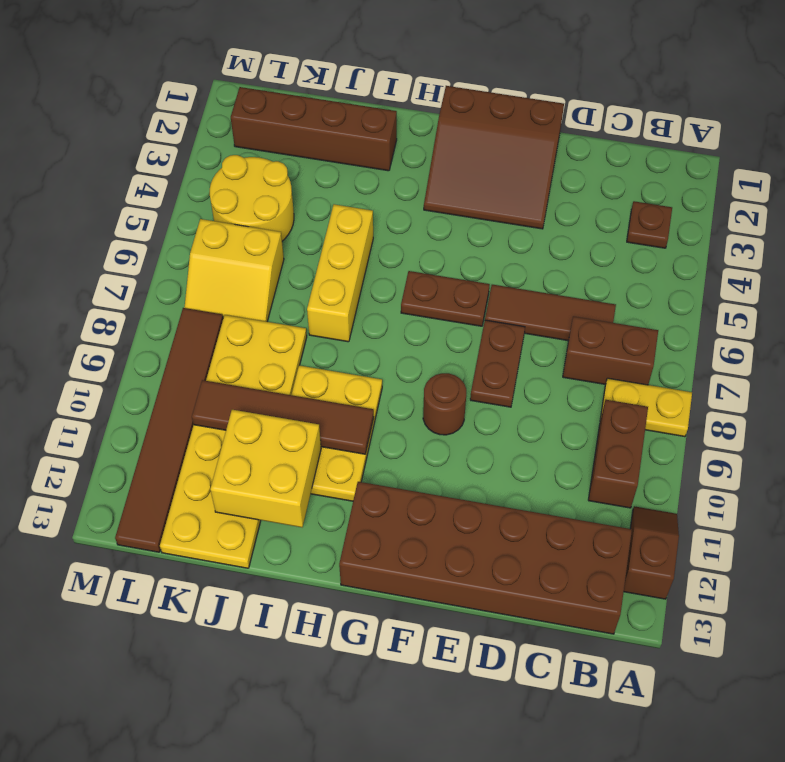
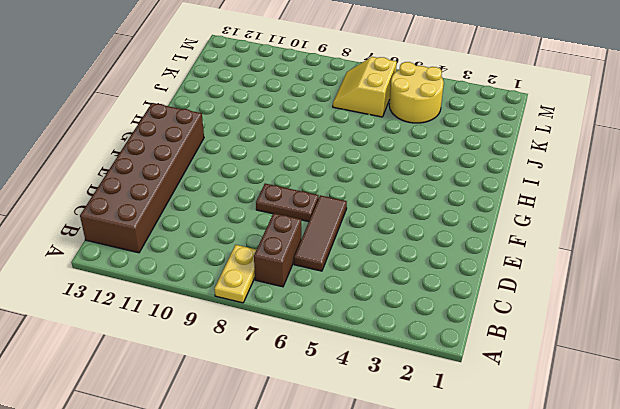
none -> brown 1x2 slope [624,506,679,599]
none -> brown 1x1 plate [627,201,672,248]
none -> brown 1x2 brick [588,400,648,508]

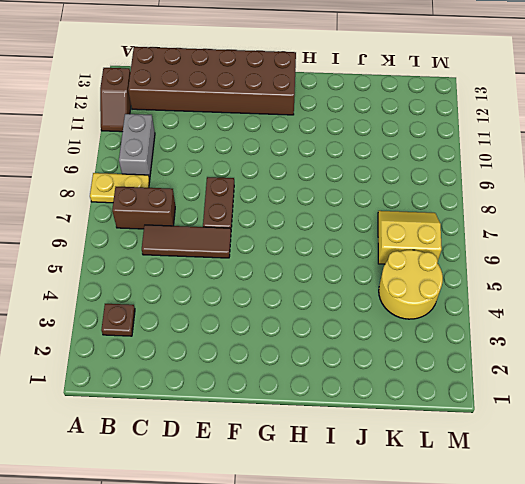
grey 1x2 brick [119,114,155,179] -> brown 1x2 brick [588,400,648,508]
none -> brown 3x3 slope [424,86,564,229]
none -> brown 1x2 plate [401,271,490,326]
none -> brown 1x1 round brick [423,373,466,435]

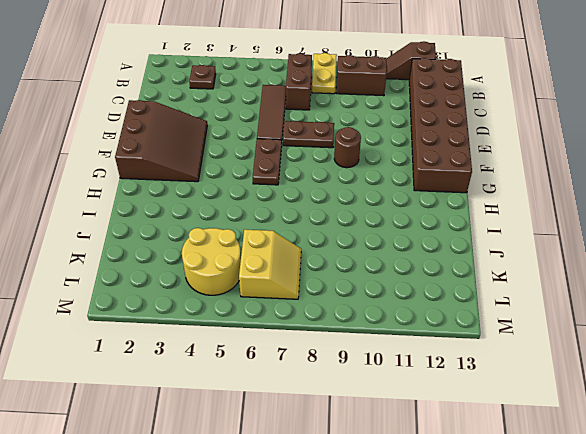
none -> yellow 2x3 plate [292,365,382,501]
none -> brown 1x4 brick [231,87,397,171]
none -> yellow 1x3 brick [307,204,373,342]

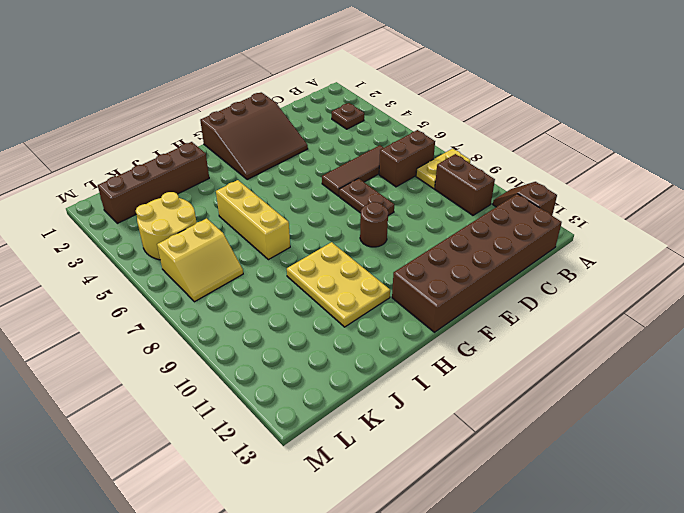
none -> brown 1x2 plate [401,271,490,326]
none -> yellow 2x6 plate [160,315,307,568]
none -> brown 1x6 tile [115,308,223,552]

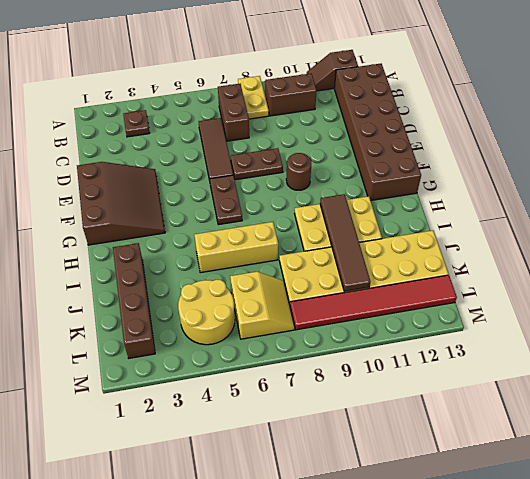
red 1x6 tile [290,275,457,330] -> brown 1x6 tile [115,308,223,552]
none -> yellow 2x2 brick [210,410,321,527]

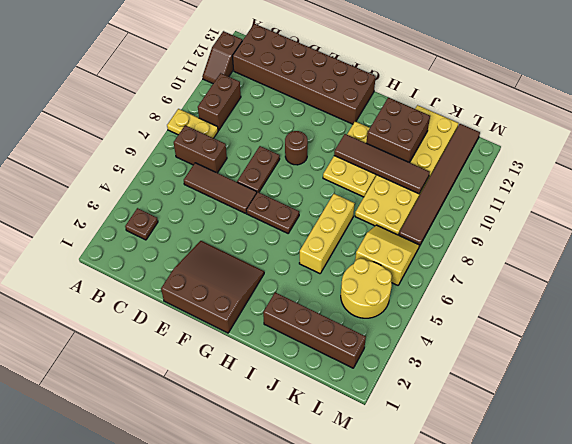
brown 2x2 brick [366,97,430,163] -> yellow 2x2 brick [210,410,321,527]

